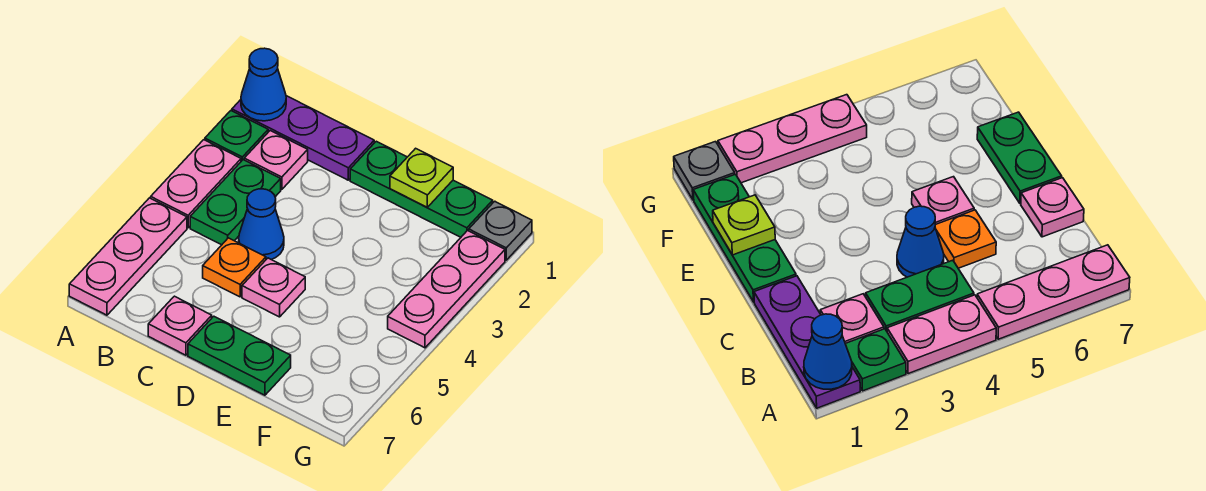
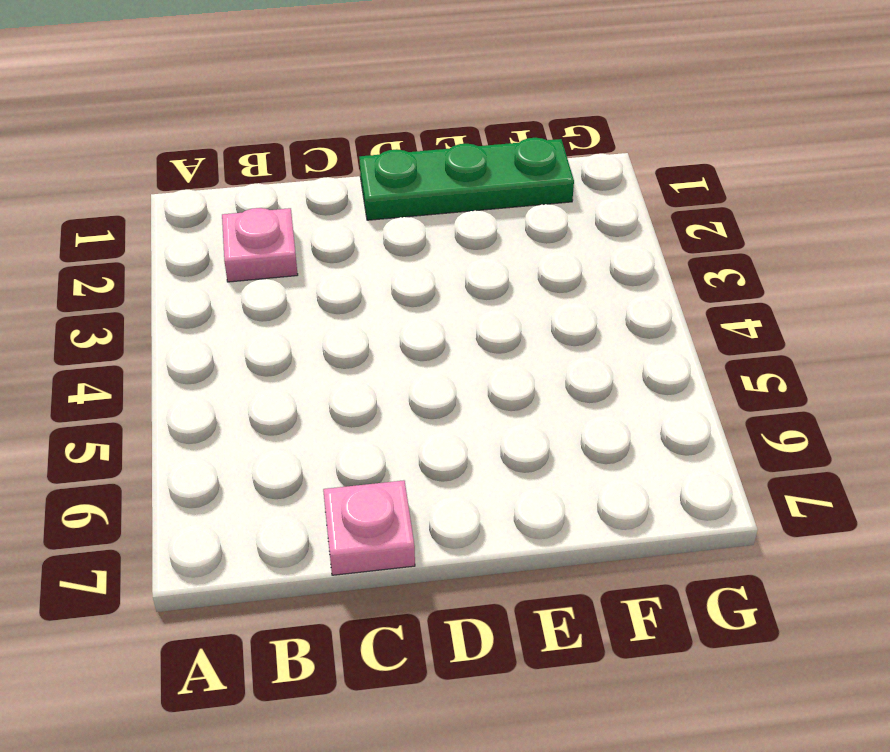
none -> purple 1x3 plate [232,96,374,180]
none -> green 1x1 plate [205,111,268,161]
none -> pink 1x2 plate [151,140,241,228]

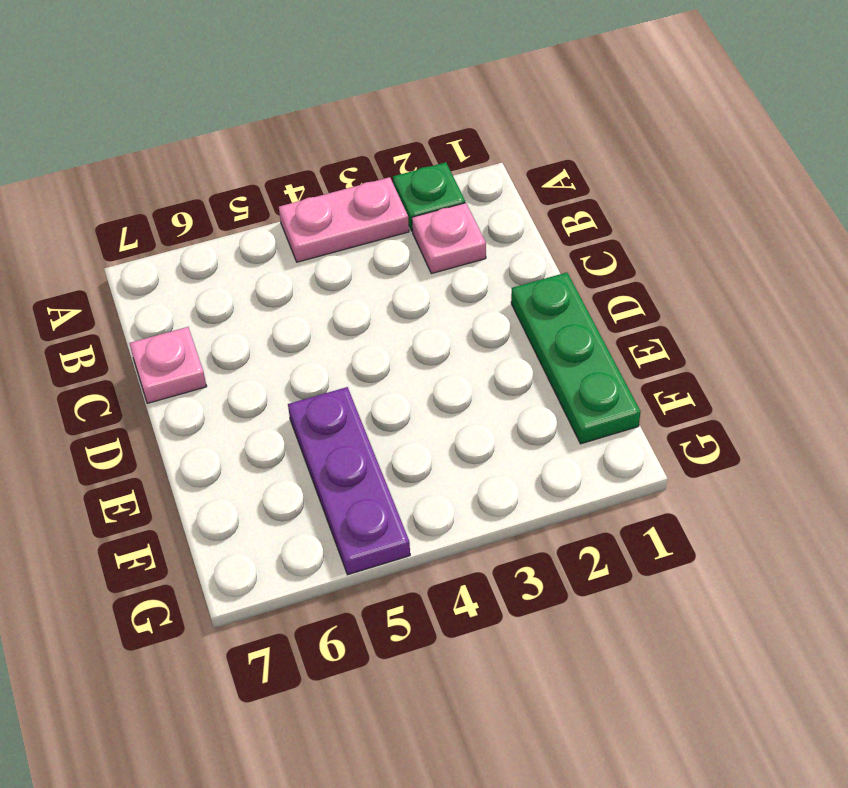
purple 1x3 plate [288,387,410,575] -> purple 1x3 plate moved to [232,96,374,180]
none -> pink 1x3 plate [69,198,187,315]
none -> green 1x2 plate [190,160,281,245]
none -> blue 1x1 cone [239,189,284,260]

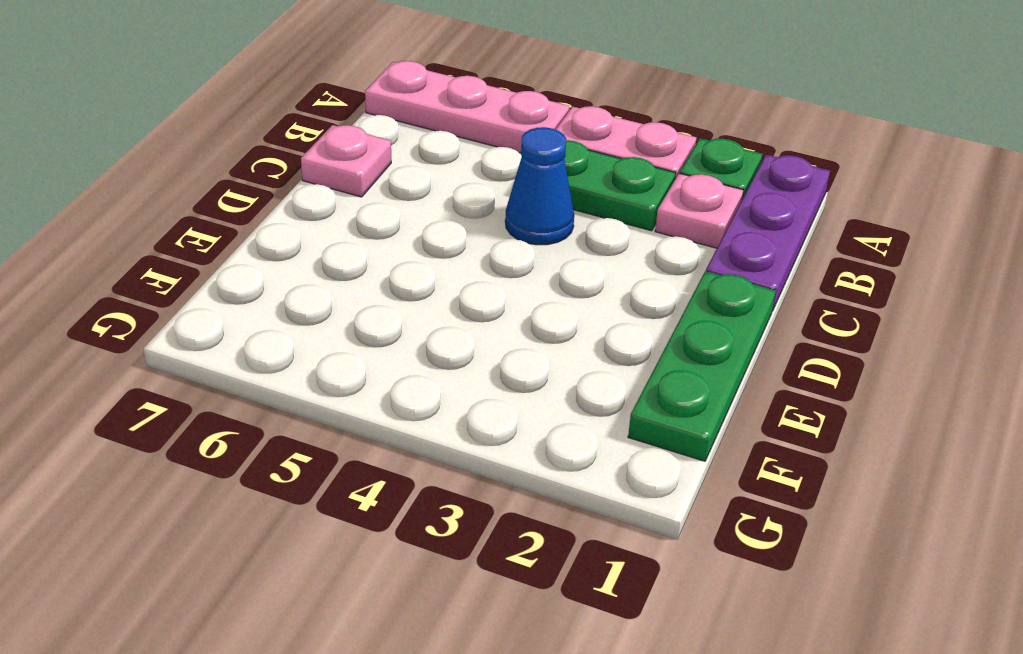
none -> orange 1x1 plate [203,238,266,297]
none -> pink 1x1 plate [242,258,305,317]
none -> green 1x2 plate [188,316,291,395]

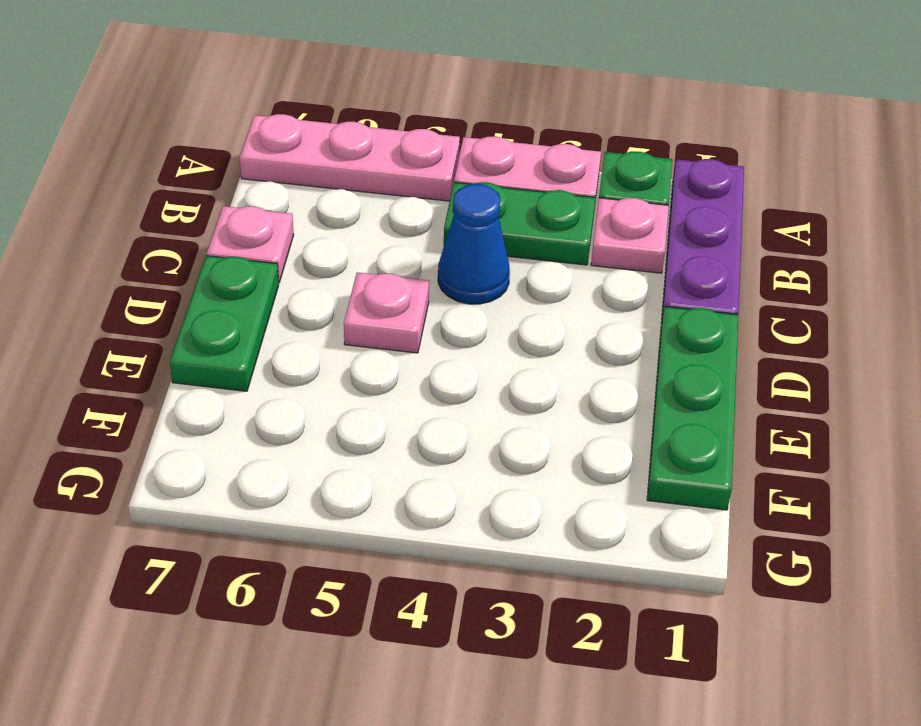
none -> orange 1x1 plate [203,238,266,297]
none -> grey 1x1 plate [469,201,532,260]
none -> pink 1x3 plate [388,231,505,348]

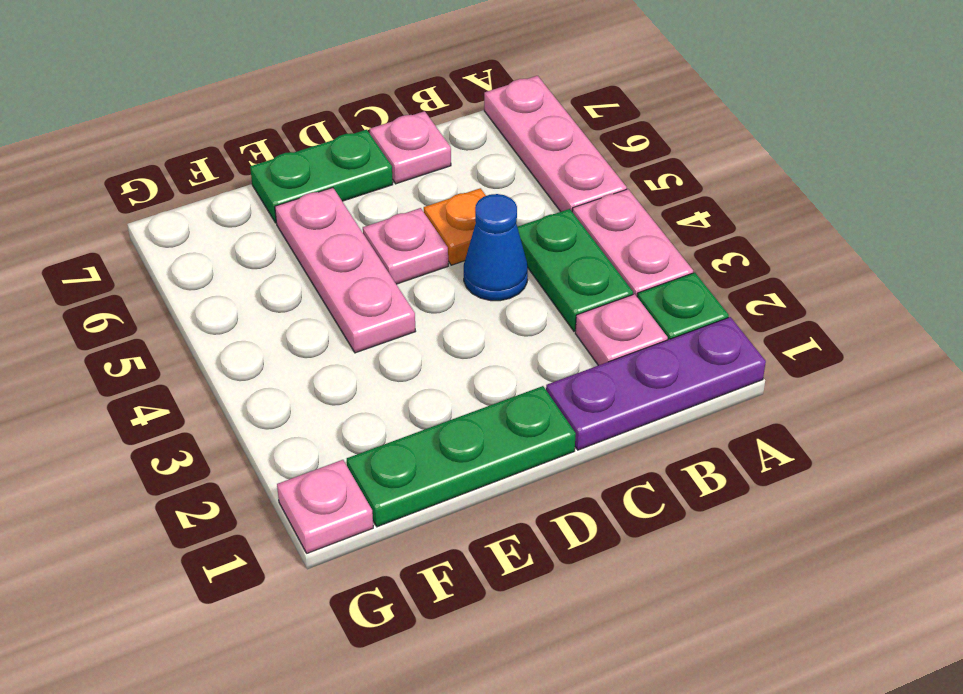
pink 1x3 plate [275,188,416,353] -> pink 1x3 plate moved to [388,231,505,348]
pink 1x1 plate [277,460,373,553] -> grey 1x1 plate [469,201,532,260]
none -> blue 1x1 cone [241,48,286,121]
none -> lime 1x1 plate [390,148,453,207]

